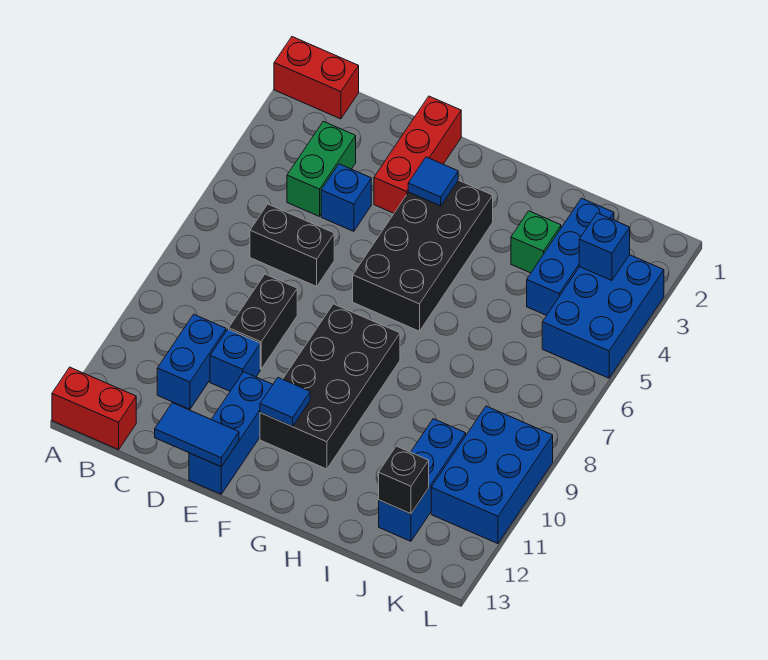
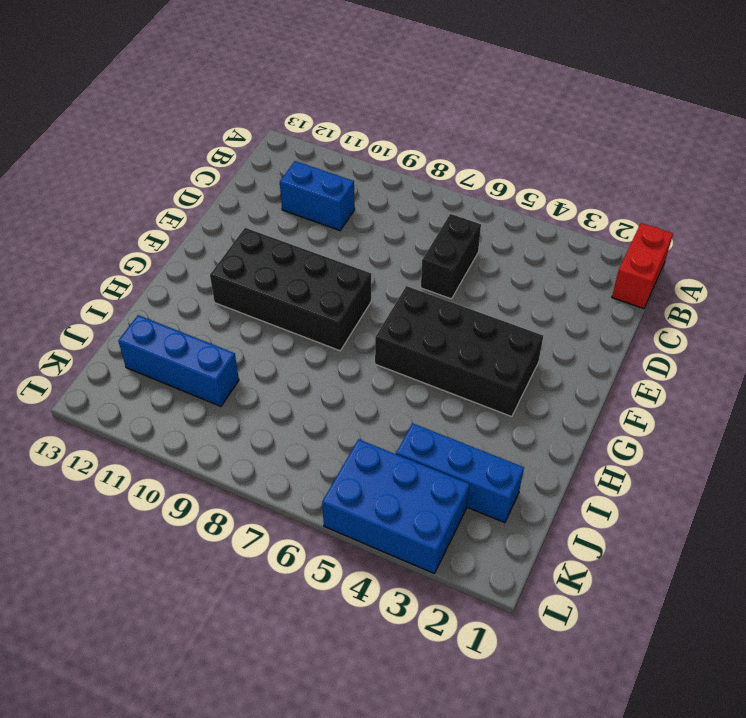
none -> red 1x2 brick [52,367,136,450]
none -> green 1x2 brick [287,121,356,216]
none -> blue 1x1 brick [321,164,371,231]

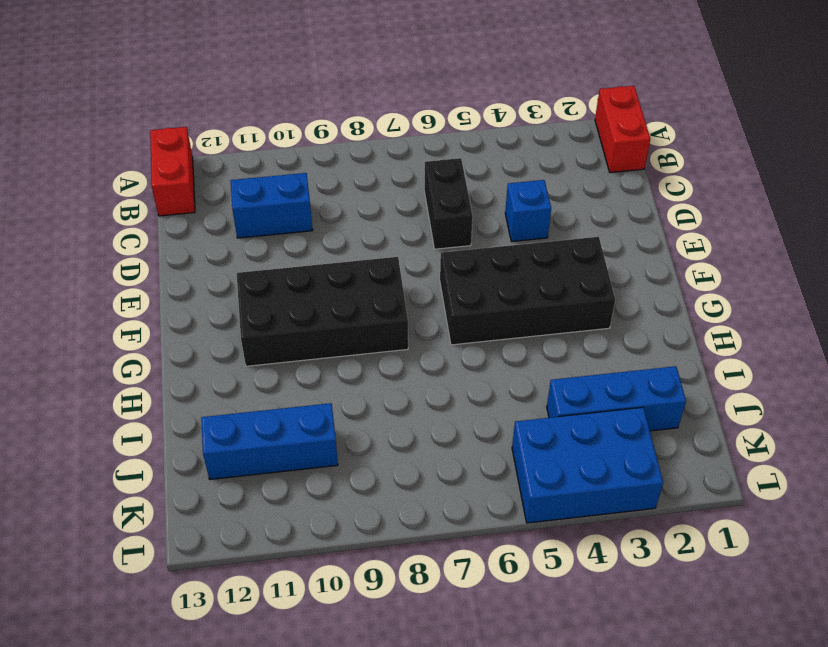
none -> green 1x2 brick [287,121,356,216]
none -> black 1x2 brick [229,274,297,369]
none -> blue 1x1 brick [210,329,260,391]

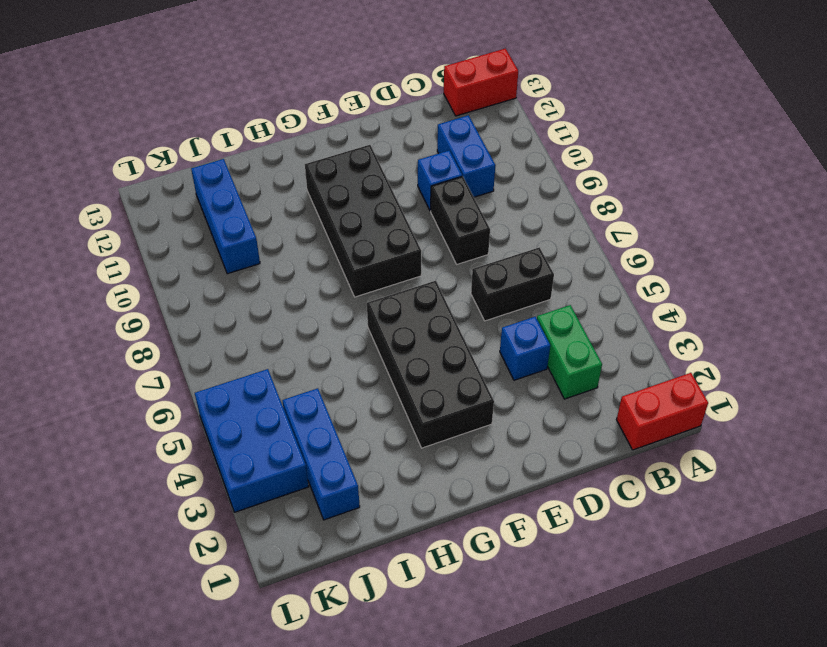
none -> red 1x3 brick [374,96,461,213]
none -> blue 1x3 brick [189,372,273,494]
none -> green 1x1 brick [511,211,561,273]

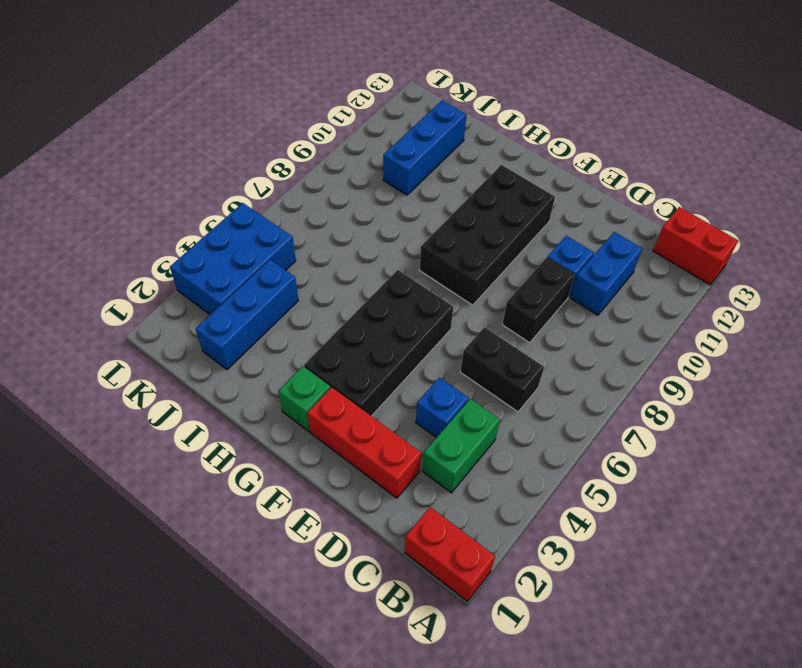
red 1x3 brick [307,387,421,498] -> red 1x3 brick turned to [374,96,461,213]
green 1x1 brick [278,366,330,431] -> green 1x1 brick moved to [511,211,561,273]
none -> blue 1x3 brick [189,372,273,494]
none -> blue 2x3 brick [431,406,553,544]
none -> blue 1x2 tile [155,403,239,467]

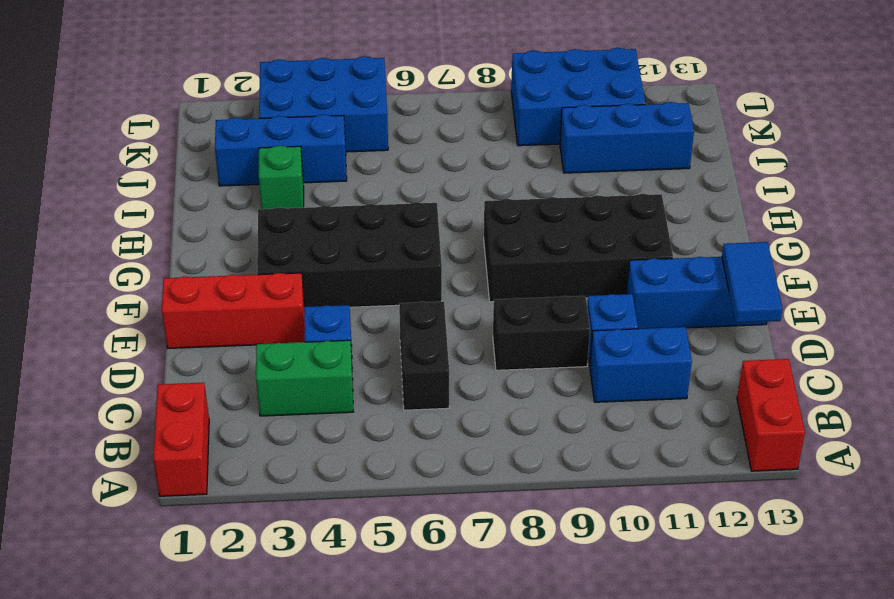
none -> blue 1x1 tile [408,157,458,206]
none -> blue 1x1 tile [260,378,310,426]
none -> black 1x1 brick [379,446,429,514]

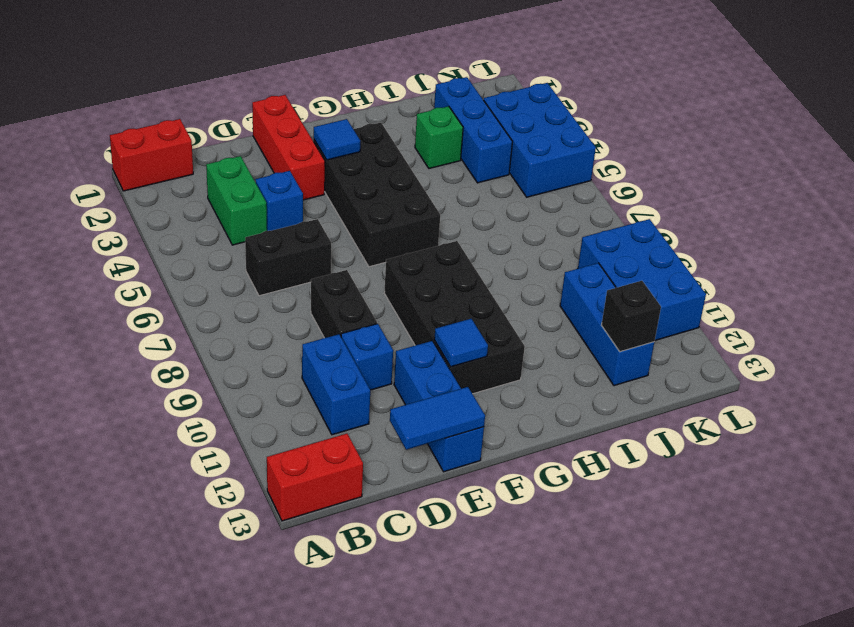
none -> blue 1x1 brick [579,213,630,281]

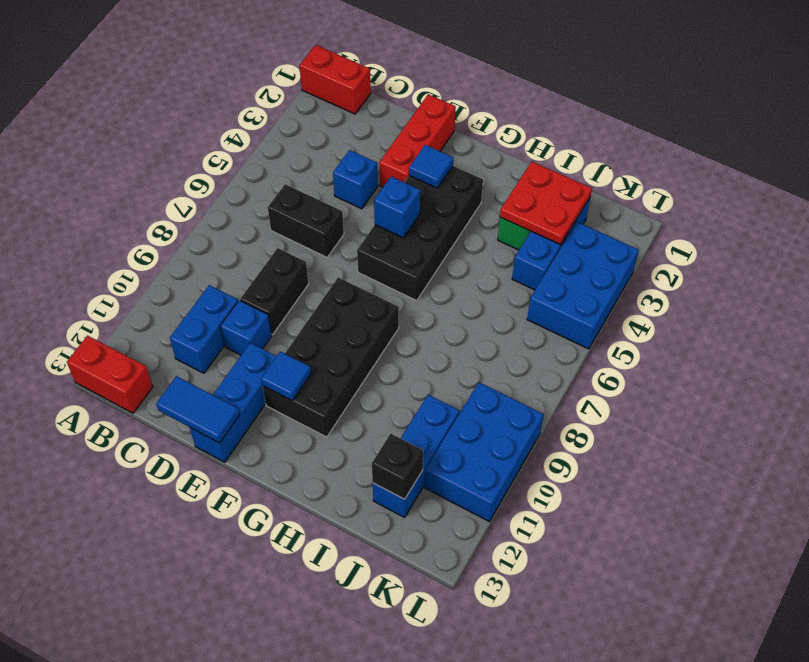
blue 1x1 brick [374,177,420,238] -> blue 1x1 brick moved to [579,213,630,281]
red 2x2 plate [500,162,592,245] -> none
none -> green 1x2 brick [287,121,356,216]

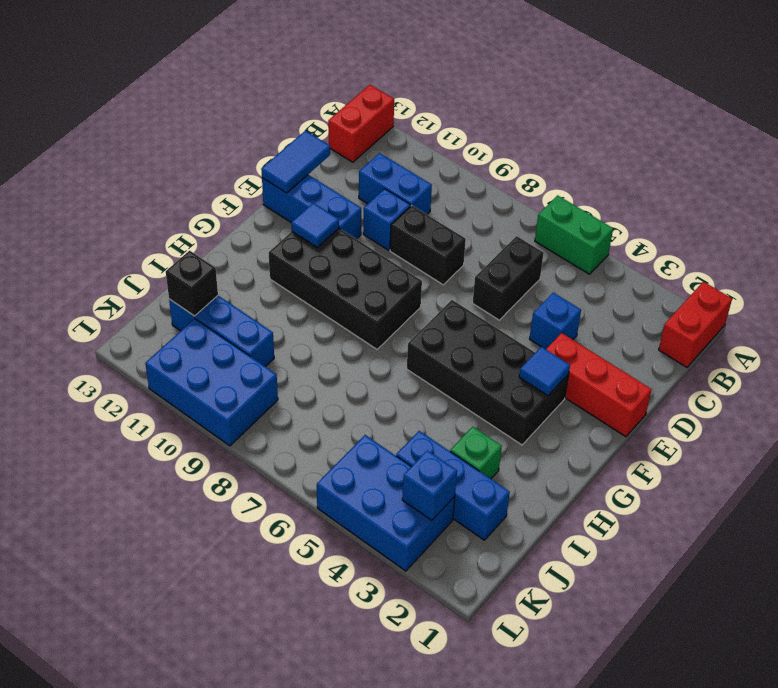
green 1x2 brick [535,195,613,274] -> green 1x2 brick moved to [287,121,356,216]

